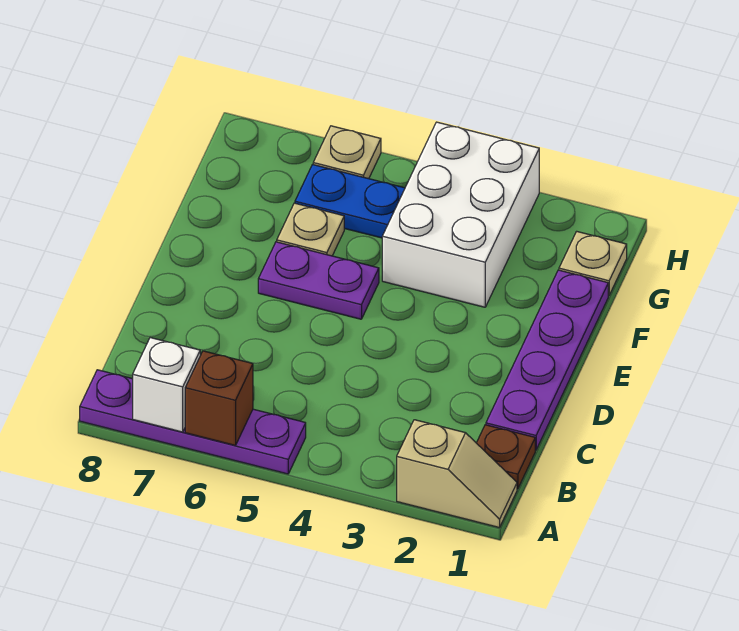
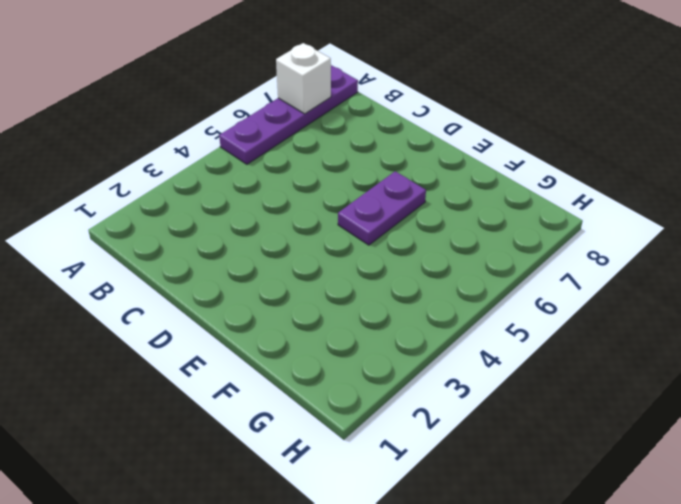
none -> tan 1x2 slope [397,420,517,528]
none -> brown 1x1 plate [477,425,535,489]
none -> purple 1x4 plate [486,270,608,450]

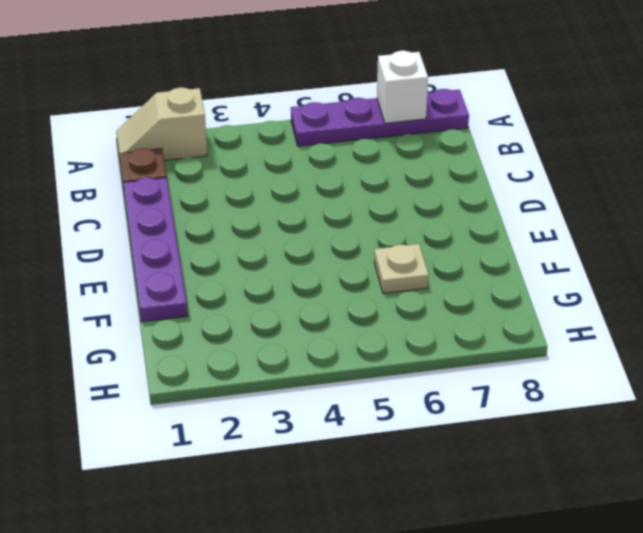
none -> purple 1x2 plate [258,242,379,319]
none -> white 2x3 brick [382,122,539,307]
none -> tan 1x1 plate [559,231,627,295]

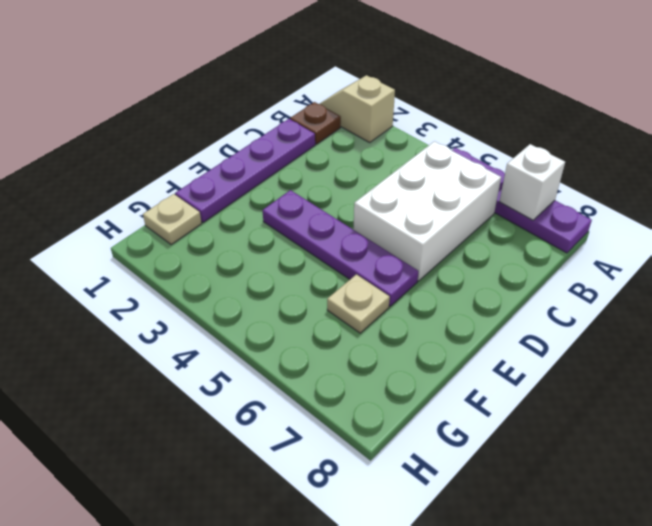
white 2x3 brick [354,141,501,281] -> white 2x3 brick moved to [382,122,539,307]
purple 1x4 plate [262,190,419,306] -> purple 1x2 plate [258,242,379,319]
none -> blue 1x2 plate [295,165,405,238]
none -> tan 1x1 plate [313,126,381,179]
none -> brown 1x1 brick [185,351,253,445]

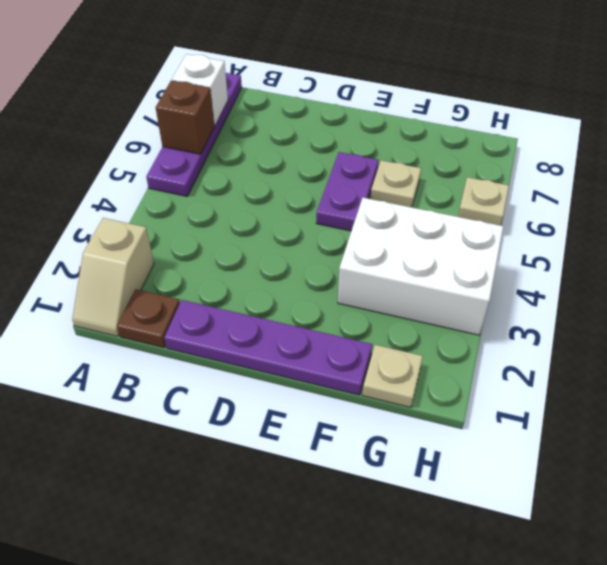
none -> blue 1x2 plate [295,165,405,238]

